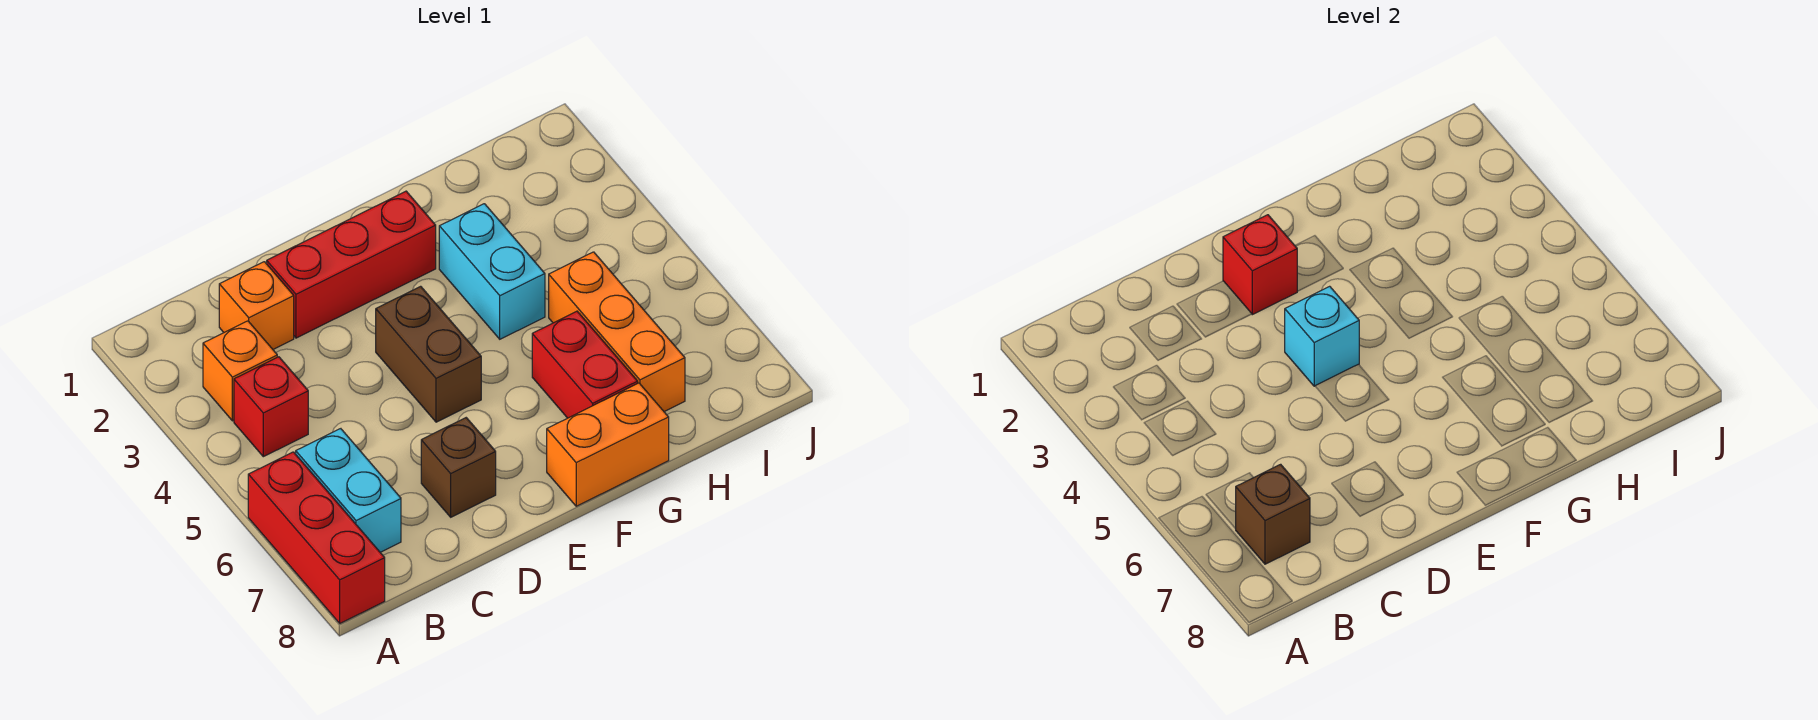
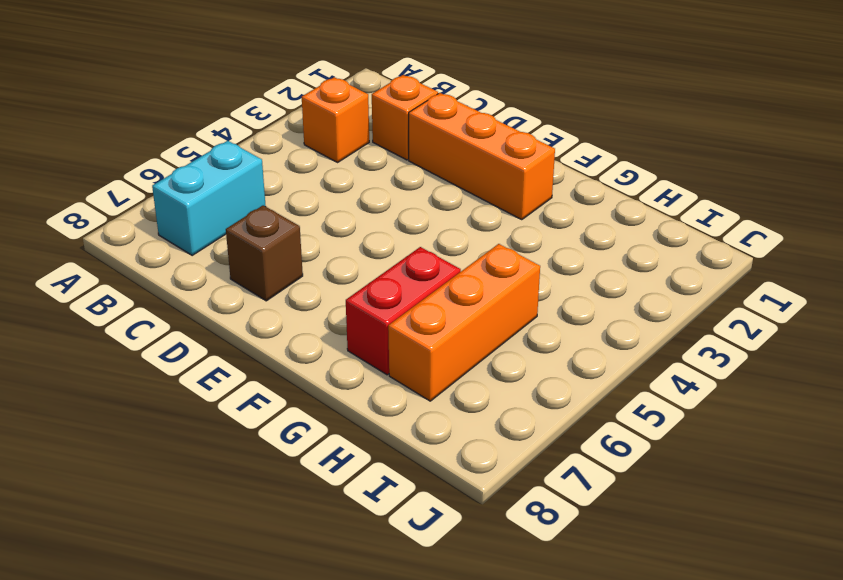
orange 1x3 brick [409,93,555,220] -> red 1x3 brick [267,191,436,338]
none -> red 1x3 brick [248,452,385,623]
none -> red 1x1 brick [234,357,308,457]
none -> brown 1x2 brick [376,286,481,422]

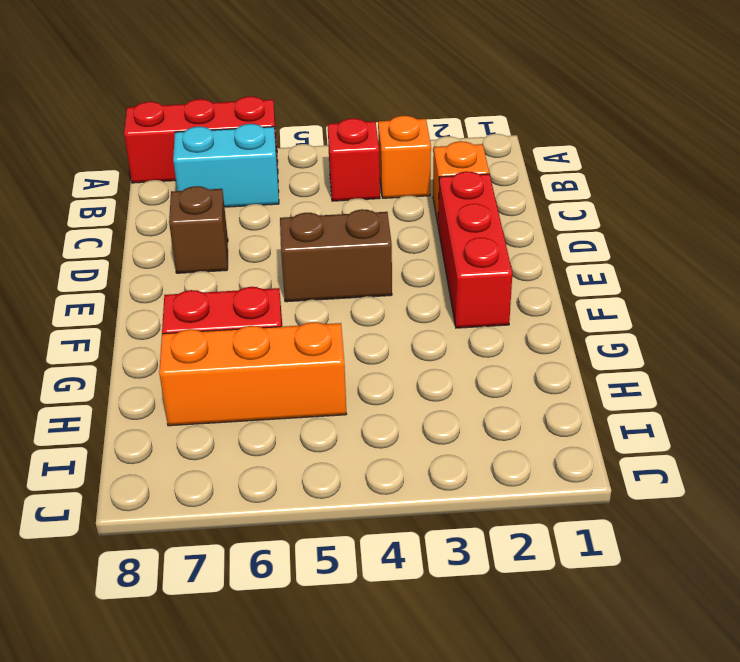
none -> orange 1x2 brick [547,383,669,506]
none -> cyan 1x2 brick [439,204,545,339]
none -> brown 1x1 brick [1235,464,1310,564]

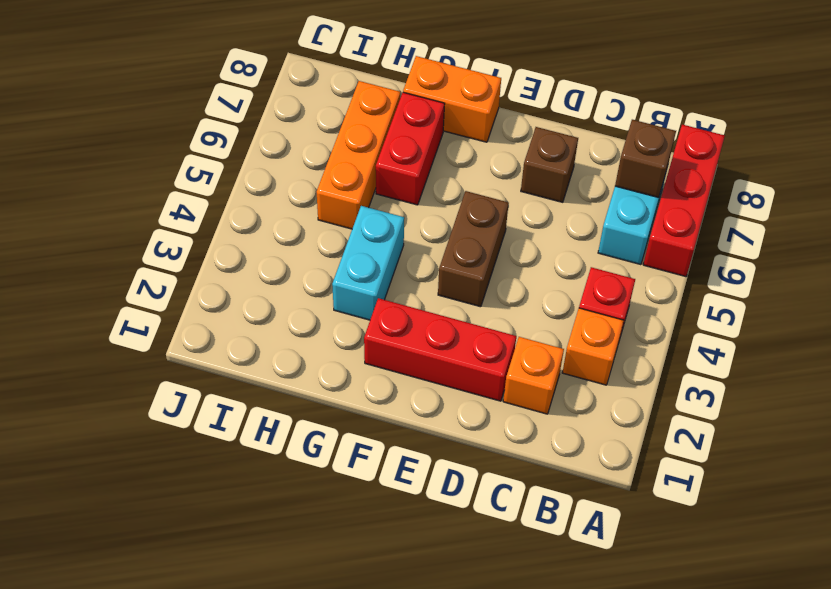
none -> red 1x1 brick [1223,215,1297,315]
none -> cyan 1x1 brick [1285,286,1359,386]

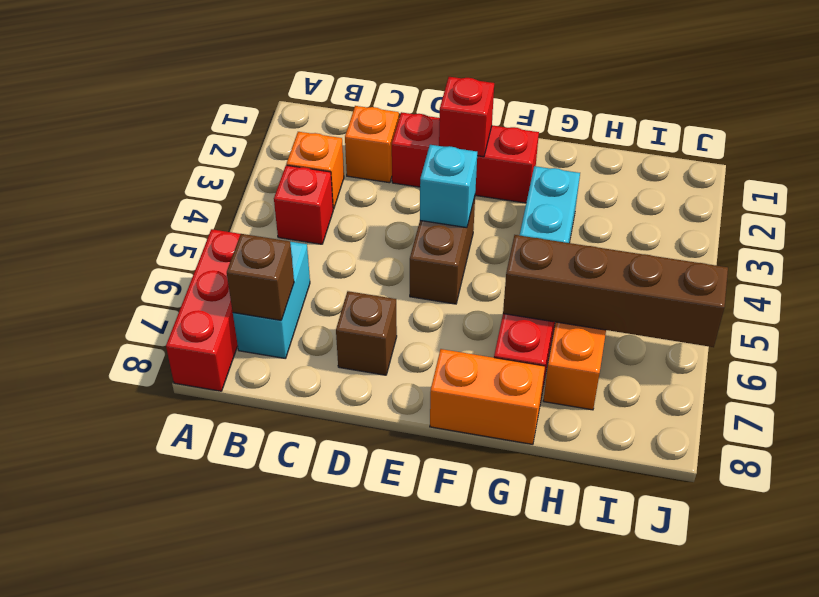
brown 1x4 brick [503,235,728,347] -> none

